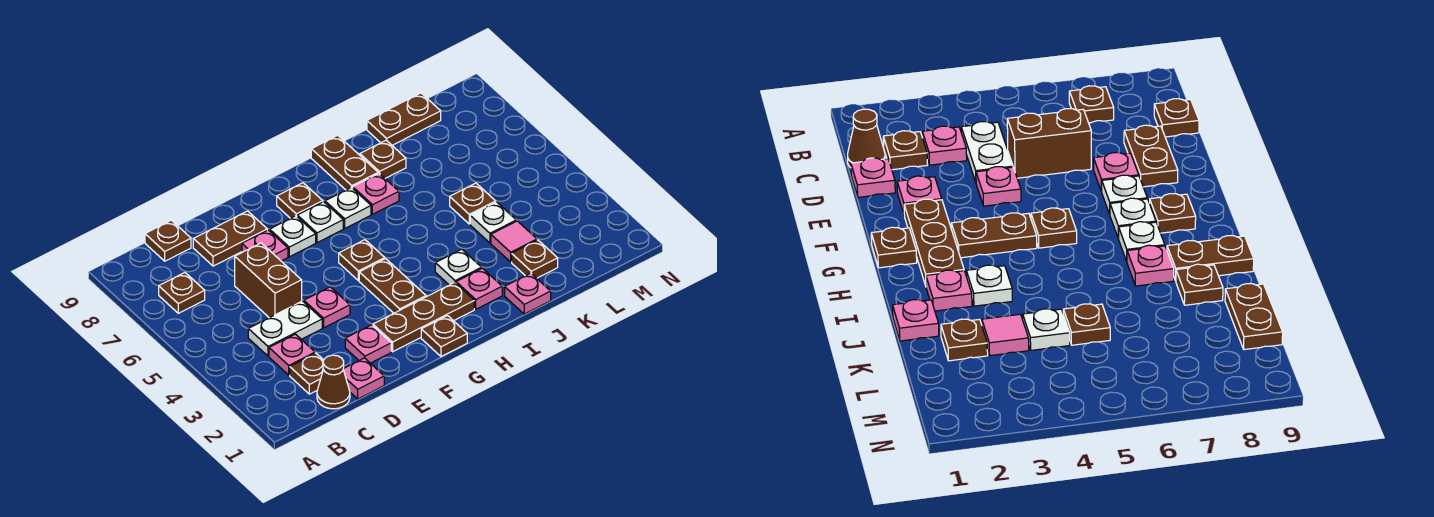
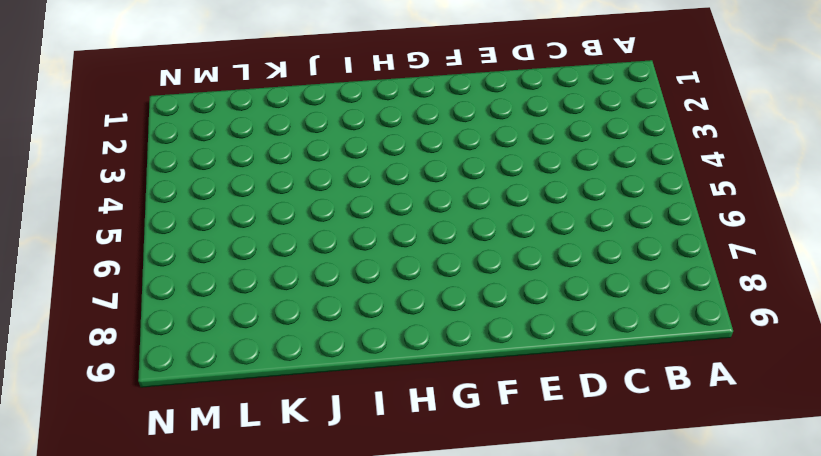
none -> brown 1x1 plate [159,273,205,313]
none -> brown 1x1 cone [317,355,350,409]
none -> brown 1x1 plate [290,353,324,394]
none -> pink 1x1 plate [269,334,315,375]

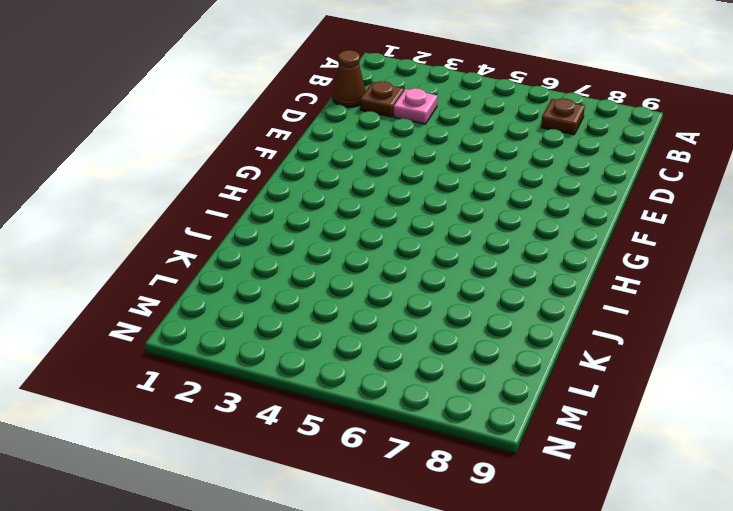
none -> white 1x2 plate [248,301,322,356]
none -> brown 1x1 plate [145,220,191,261]
none -> pink 1x1 plate [343,358,384,399]
none -> brown 1x2 brick [235,243,302,318]

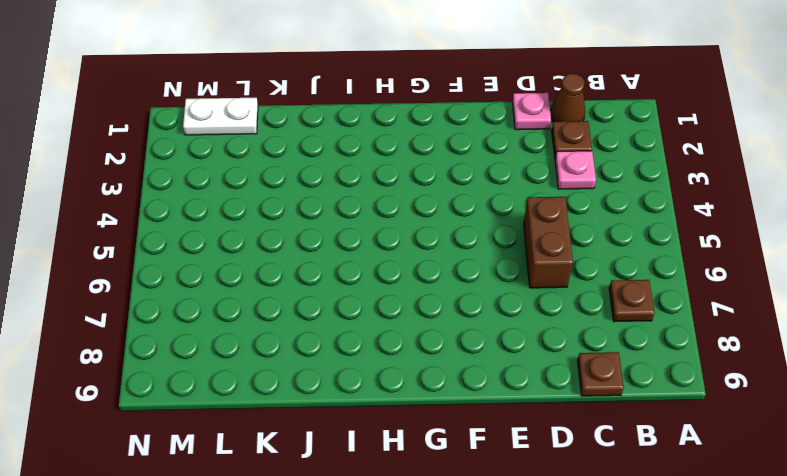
white 1x2 plate [183,98,258,135] -> white 1x2 plate moved to [248,301,322,356]
none -> brown 1x2 plate [193,211,267,266]
none -> pink 1x1 plate [345,325,391,363]
none -> pink 1x1 plate [304,287,350,328]
none -> pink 1x1 plate [242,230,288,261]

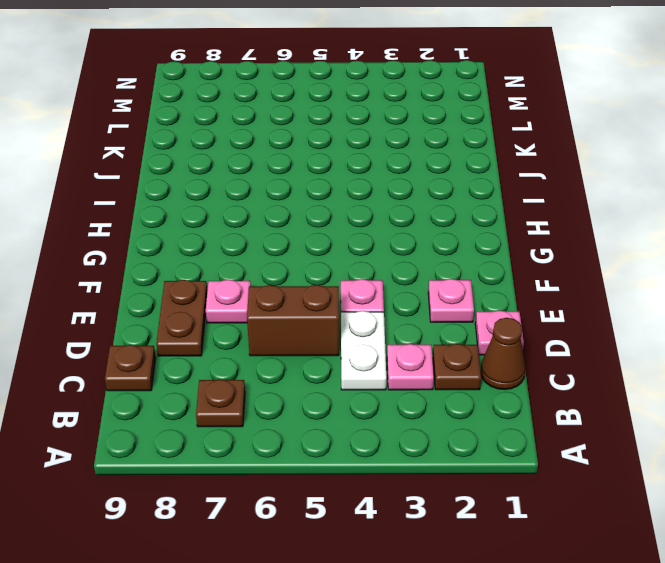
none -> brown 1x3 plate [373,282,474,352]
none -> white 1x1 plate [270,216,316,257]
none -> brown 1x1 plate [421,316,467,357]
none -> brown 1x2 plate [359,259,426,313]

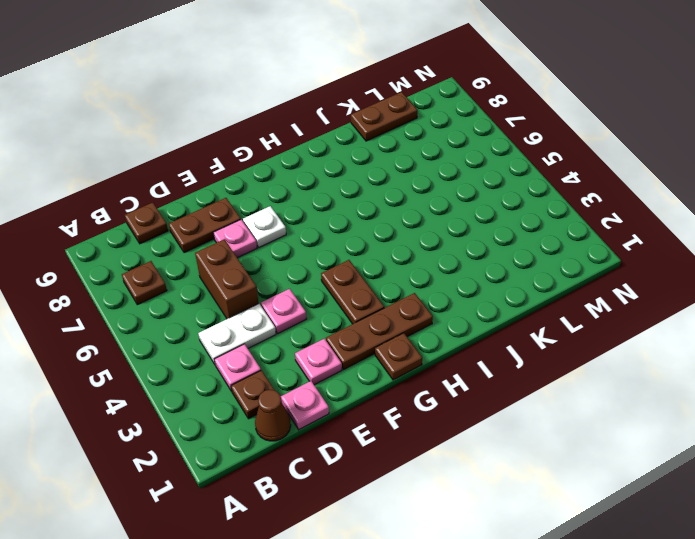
none -> brown 1x1 plate [339,240,385,281]
none -> white 1x1 plate [297,202,343,243]
none -> brown 1x1 plate [277,183,323,218]
none -> white 1x1 plate [325,187,371,228]

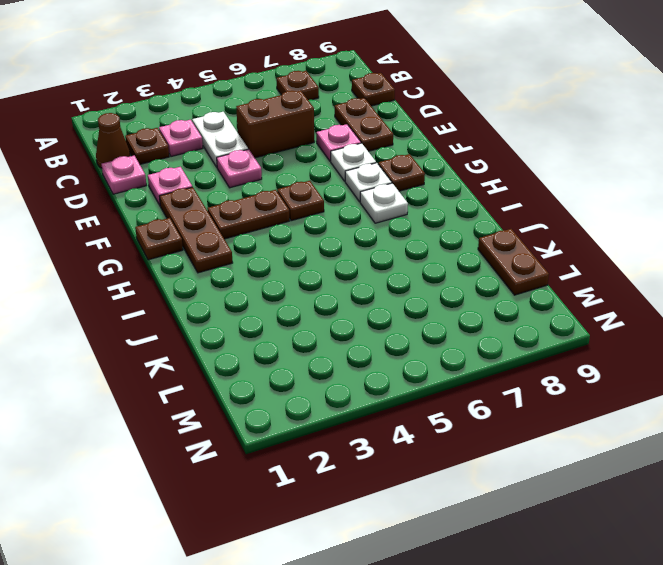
none -> pink 1x1 plate [456,268,502,309]
none -> white 1x1 plate [435,249,482,285]
none -> pink 1x1 plate [353,173,399,214]
none -> brown 1x2 plate [311,135,378,190]

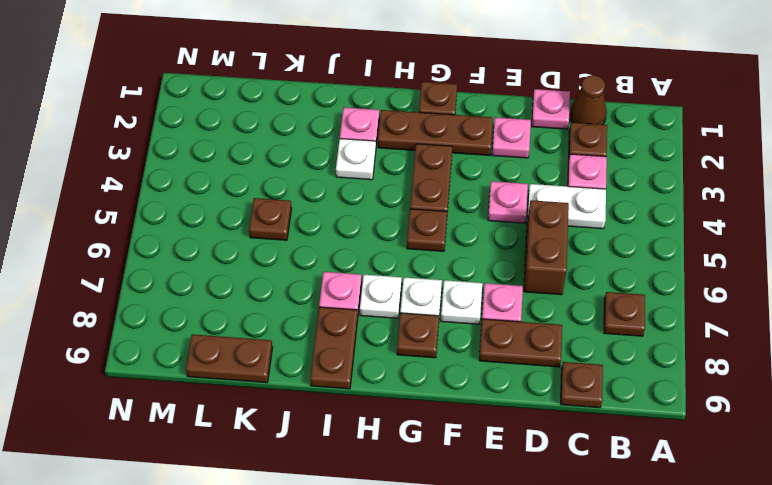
none -> pink 1x1 plate [505,273,551,314]
none -> brown 1x1 plate [360,140,406,178]
none -> brown 1x1 plate [512,240,558,278]
none -> pink 1x1 tile [491,221,537,262]

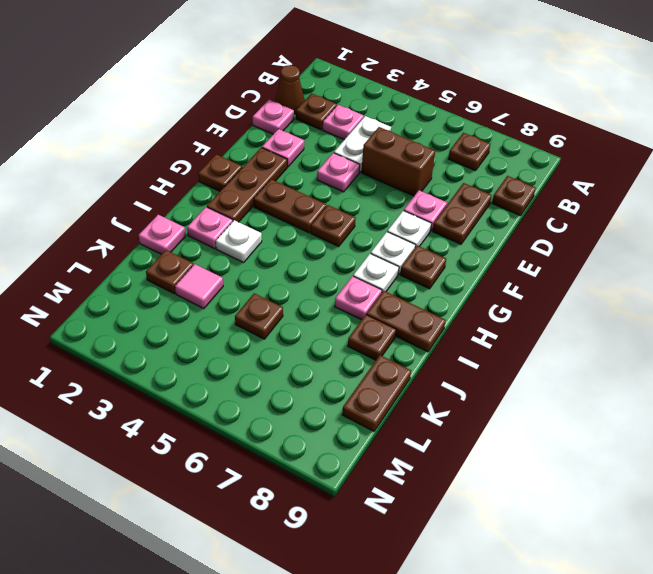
none -> white 1x1 plate [470,202,516,243]

